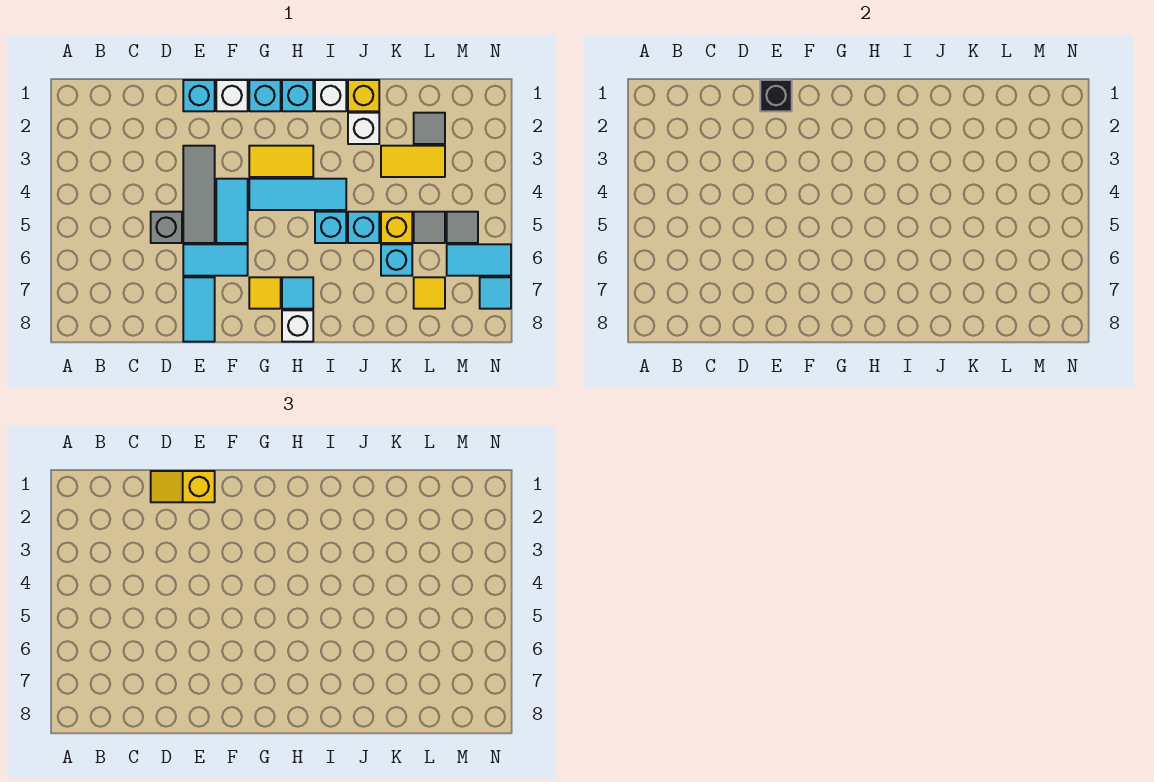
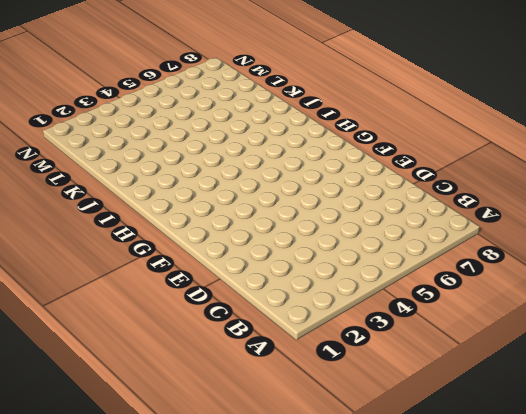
none -> grey 1x1 brick [151,212,182,243]
none -> cyan 1x1 brick [183,80,215,111]
none -> grey 1x3 tile [183,146,215,243]
none -> cyan 1x2 tile [183,244,248,276]

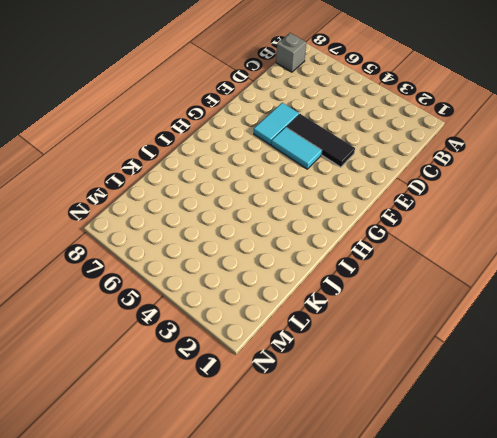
grey 1x1 brick [276,33,306,72] -> grey 1x1 brick moved to [151,212,182,243]
black 1x3 tile [286,114,355,167] -> grey 1x3 tile [183,146,215,243]
none -> cyan 1x1 brick [183,80,215,111]
none -> cyan 1x2 tile [183,277,215,342]
none -> white 1x1 brick [216,80,248,111]
none -> cyan 1x1 brick [249,80,281,111]

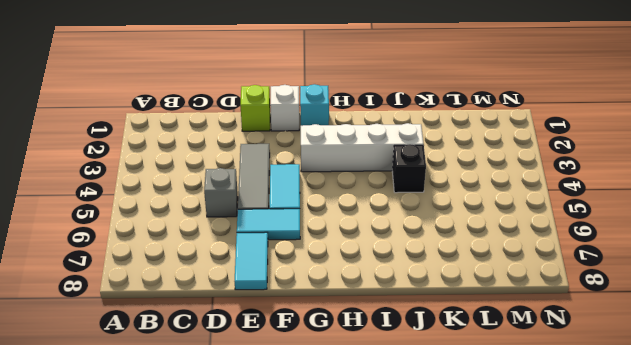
lime 1x1 brick [241,85,270,131] -> cyan 1x1 brick [183,80,215,111]
white 1x4 brick [301,123,424,172] -> yellow 1x2 tile [249,146,313,177]
black 1x1 brick [392,144,426,193] -> black 1x1 brick moved to [760,80,792,111]
none -> cyan 1x3 tile [249,179,346,210]
none -> yellow 1x1 tile [249,277,281,309]
none -> cyan 1x1 brick [282,80,313,111]
none -> cyan 1x1 tile [282,277,313,309]

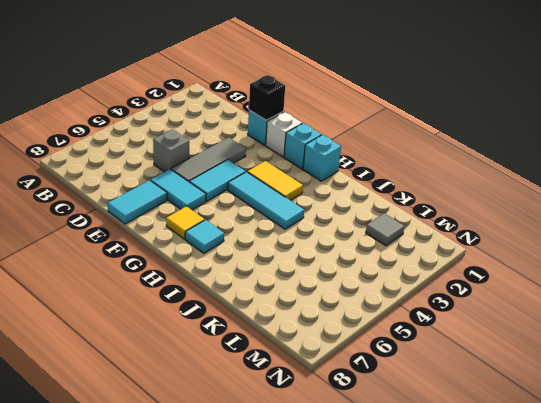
none -> white 1x1 brick [282,310,313,342]
none -> white 1x1 brick [315,80,346,111]
none -> cyan 1x1 brick [315,212,346,243]
none -> yellow 1x1 brick [348,80,379,111]

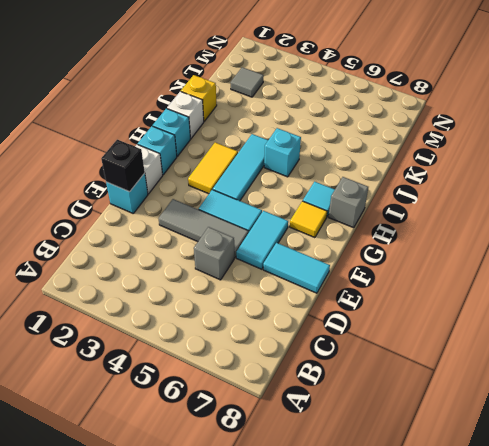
grey 1x1 brick [329,177,368,228] -> white 1x1 brick [282,310,313,342]
none -> white 1x1 brick [348,113,379,144]
none -> cyan 1x1 brick [348,212,379,243]
none -> yellow 1x2 tile [381,146,445,177]
none -> yellow 1x1 brick [381,212,412,243]

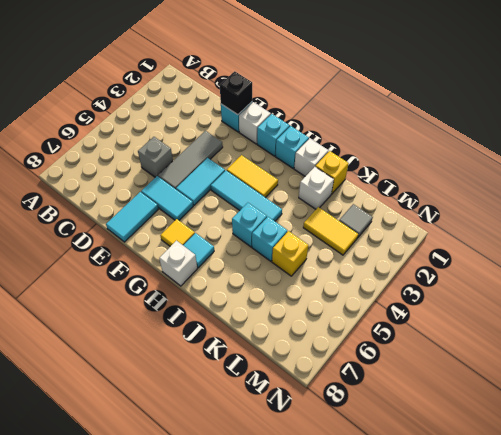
none -> cyan 1x1 brick [381,244,412,276]
none -> grey 1x1 tile [414,212,445,243]
none -> yellow 1x1 tile [414,277,445,309]
none -> grey 1x1 tile [447,212,478,243]

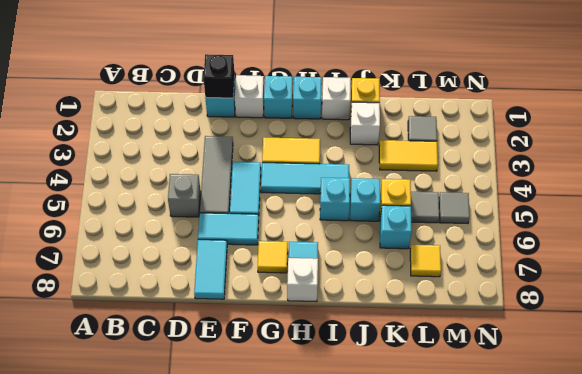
none -> cyan 1x2 tile [447,244,511,276]
none -> cyan 1x1 tile [480,277,511,309]
none -> yellow 1x2 slope [151,471,215,502]

